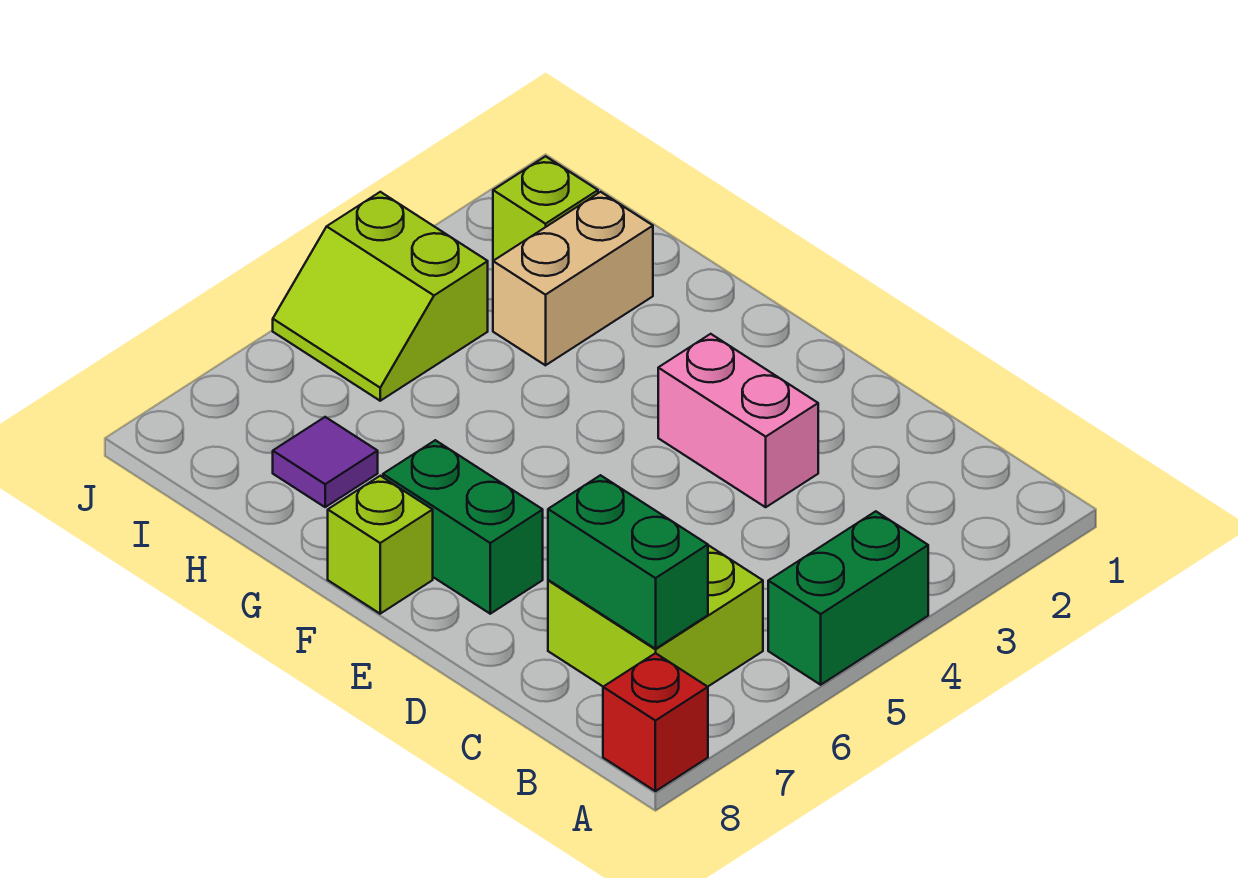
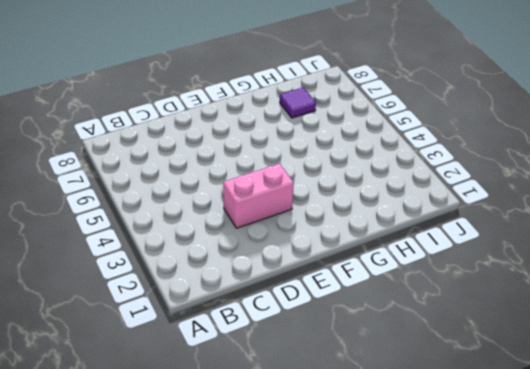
none -> green 1x2 brick [768,511,928,685]
none -> red 1x1 brick [603,653,708,791]

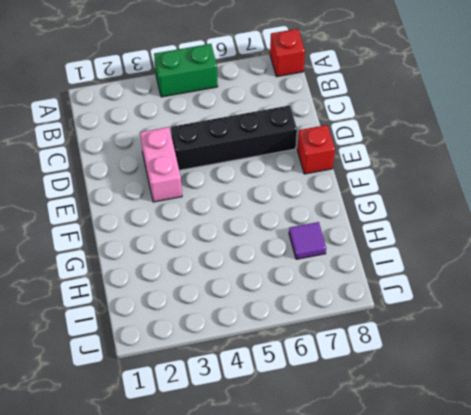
black 1x4 brick [171,105,297,170] -> none
red 1x1 brick [297,125,335,174] -> none
none -> lime 2x2 brick [548,545,763,687]
none -> green 1x2 brick [383,440,543,614]

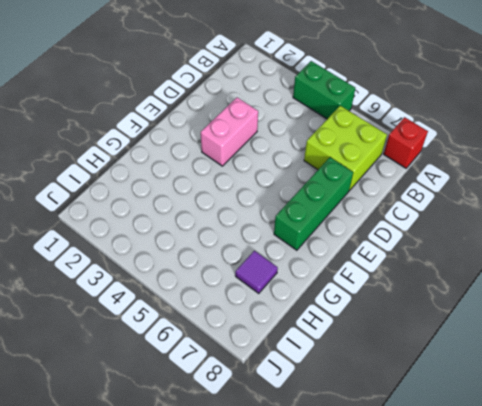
green 1x3 brick [274,157,353,250] -> green 1x2 brick [383,440,543,614]
none -> lime 1x1 brick [328,476,433,614]
none -> tan 1x2 brick [493,192,653,365]

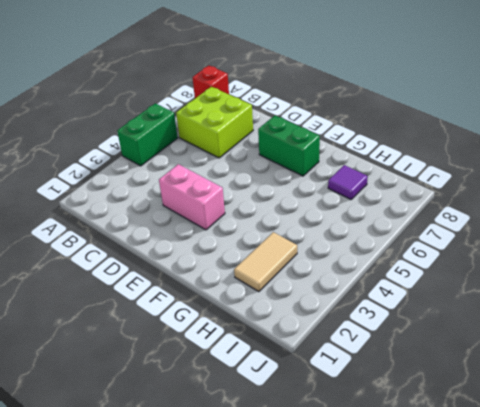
tan 1x2 tile [234,232,297,292] -> tan 1x2 brick [493,192,653,365]
none -> lime 1x1 brick [328,476,433,614]
none -> lime 1x1 brick [493,156,598,261]

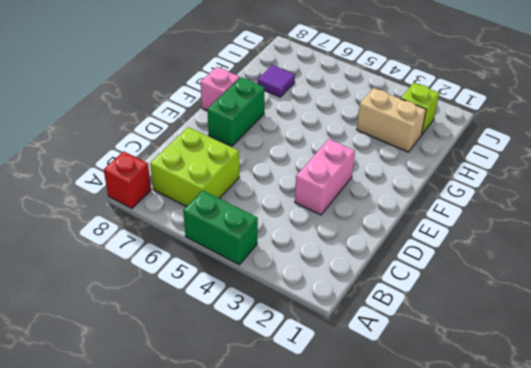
pink 1x1 brick [201,67,240,110] -> lime 1x1 brick [328,476,433,614]
none -> lime 2x2 slope [273,192,488,401]
none -> green 1x2 brick [548,475,708,649]

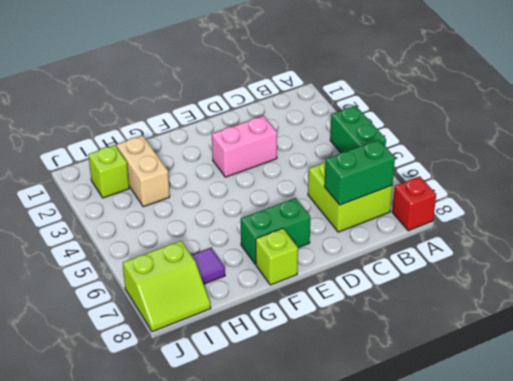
lime 2x2 slope [123,241,211,332] -> lime 2x2 slope moved to [273,192,488,401]

